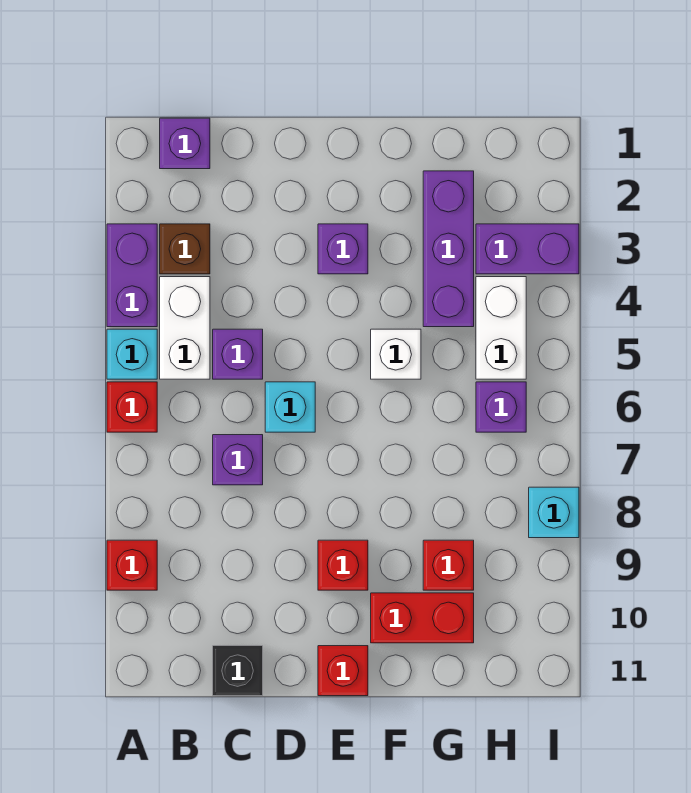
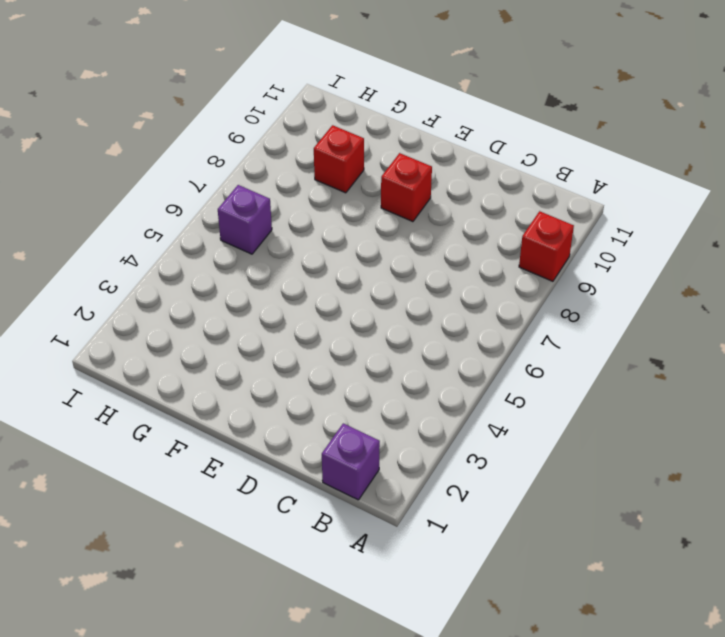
none -> purple 1x2 brick [107,224,157,327]
none -> cyan 1x1 brick [107,329,157,379]
none -> red 1x1 brick [107,382,157,432]

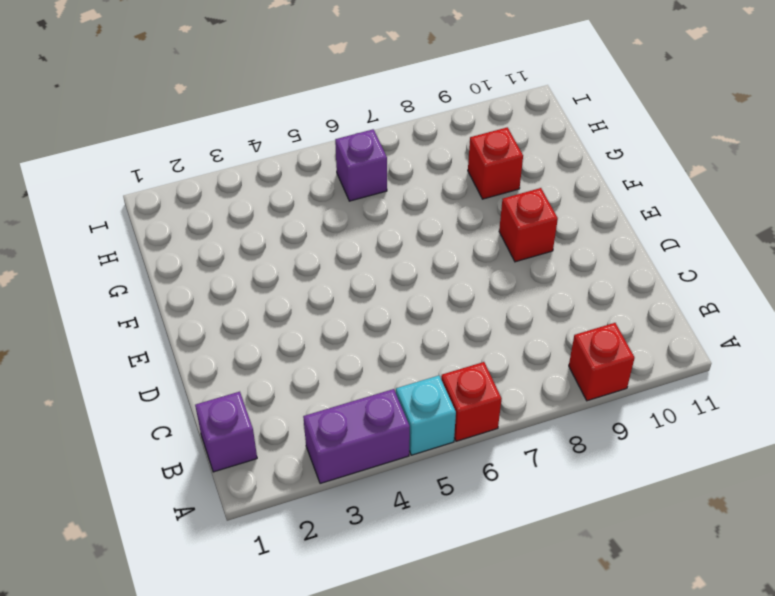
none -> brown 1x1 brick [160,224,210,274]
none -> white 1x2 brick [160,277,210,379]
none -> purple 1x1 brick [213,329,263,379]

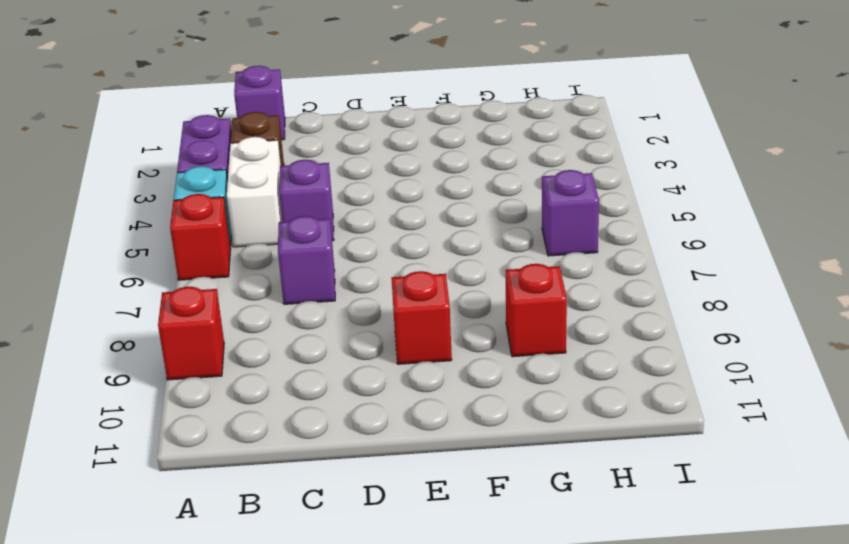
none -> black 1x1 brick [213,646,263,696]
none -> cyan 1x1 brick [265,382,315,432]
none -> purple 1x1 brick [318,224,368,274]

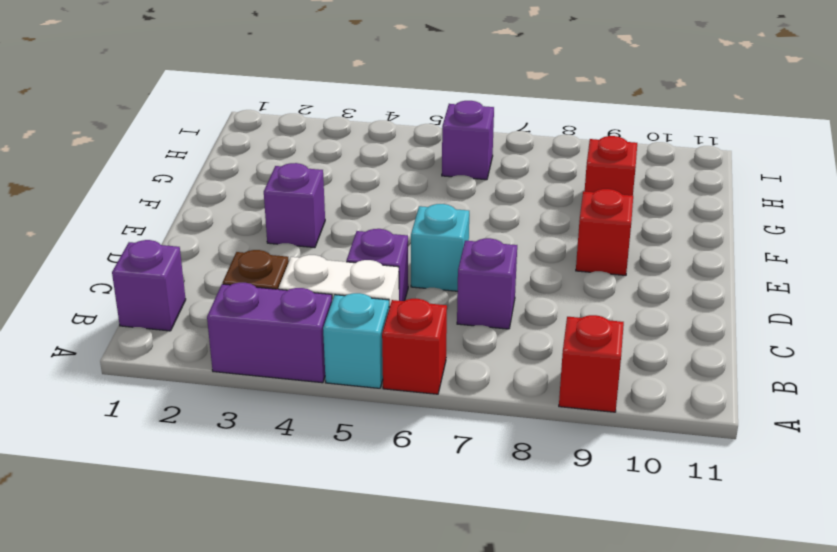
none -> black 1x1 brick [213,646,263,696]
none -> red 1x1 brick [318,646,368,696]
none -> white 1x1 brick [371,329,421,379]

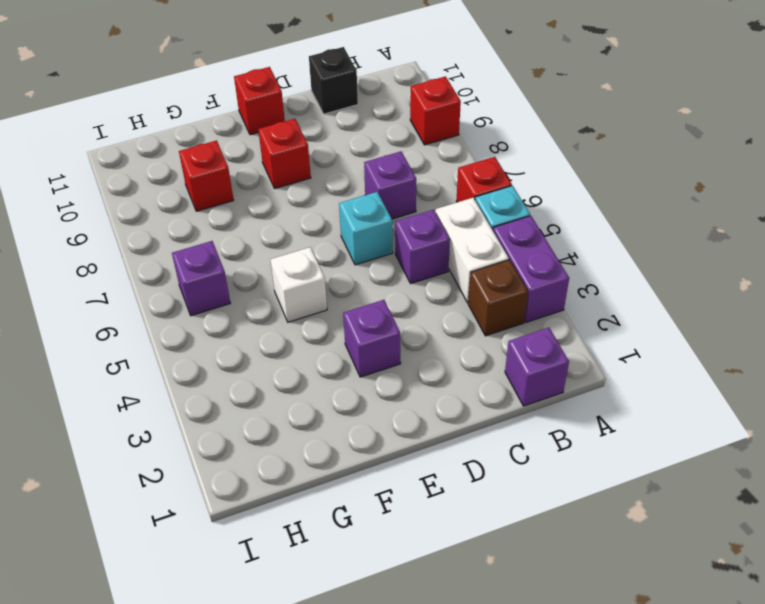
none -> red 1x2 brick [371,593,474,643]
none -> purple 1x3 brick [423,171,474,327]
none -> purple 1x2 brick [476,224,579,274]

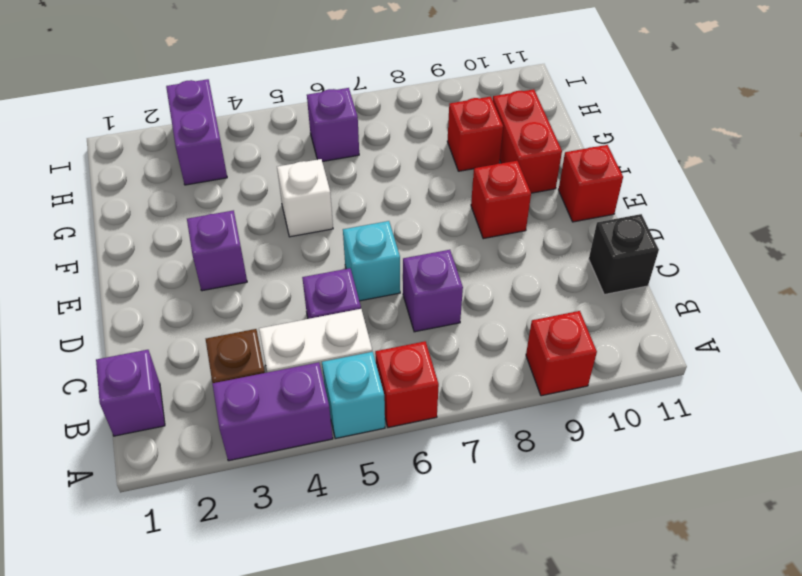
none -> purple 1x3 brick [423,171,474,327]
none -> white 1x2 brick [476,277,526,379]
none -> cyan 1x1 brick [529,487,579,538]

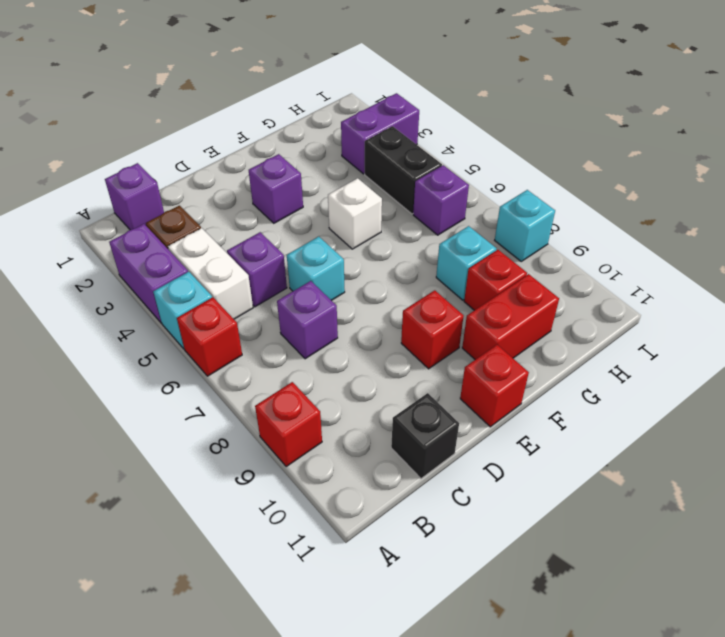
cyan 1x1 brick [436,226,496,300] -> none
black 1x2 brick [365,126,442,214] -> white 1x2 brick [476,277,526,379]
none -> purple 1x3 brick [423,171,474,327]

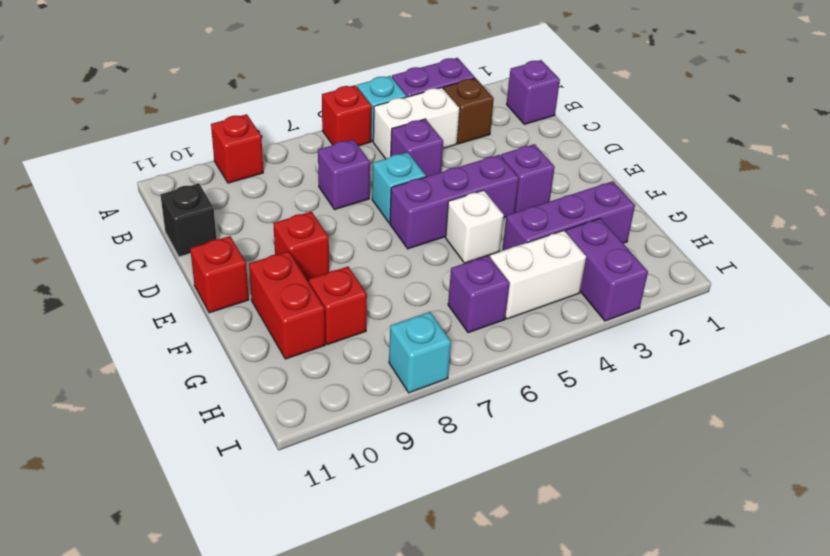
purple 1x3 brick [390,155,519,249] -> none

